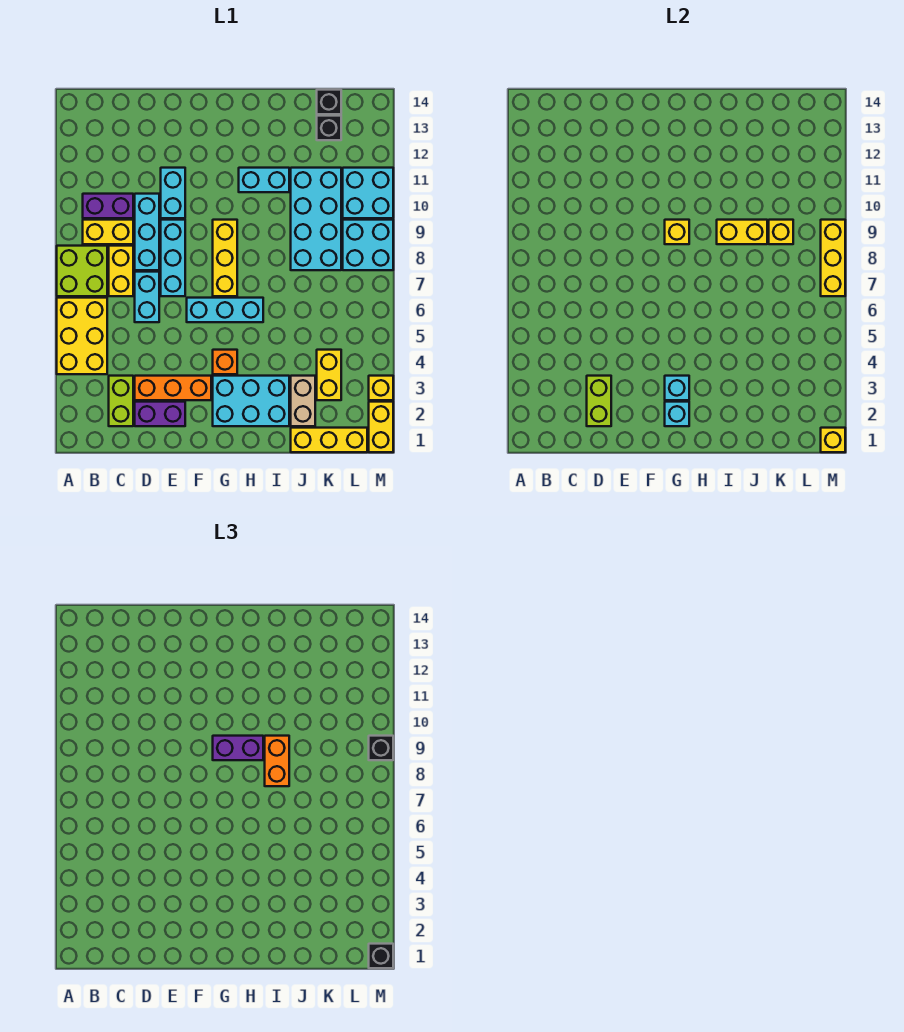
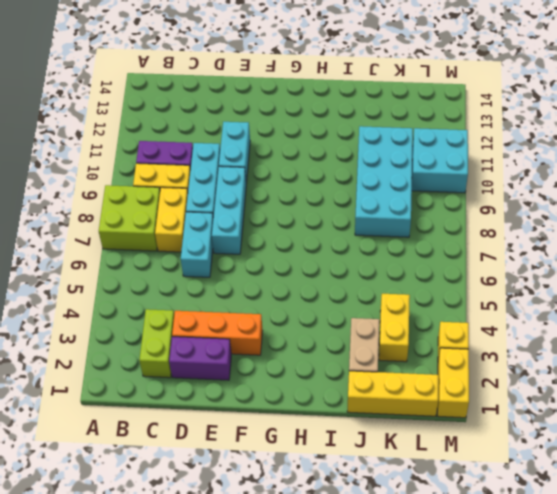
none -> yellow 2x3 brick [57,298,107,374]
none -> cyan 1x3 brick [187,298,263,322]
none -> cyan 2x3 brick [213,376,289,426]
none -> orange 1x1 brick [213,350,237,374]

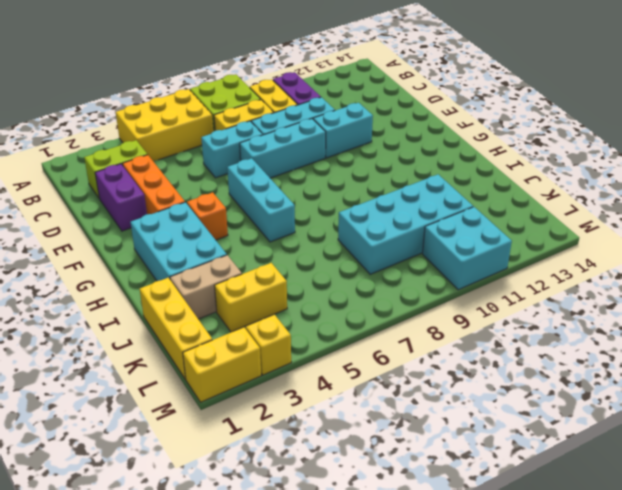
none -> yellow 1x3 brick [213,220,237,296]
none -> cyan 1x2 brick [239,168,289,192]
none -> black 1x1 brick [317,116,341,140]
none -> black 1x1 brick [317,90,341,114]

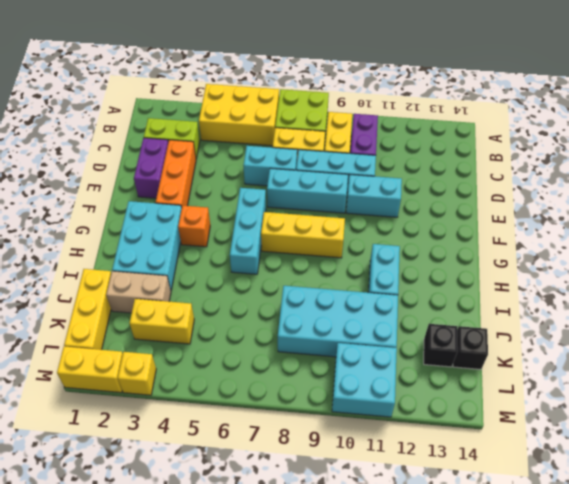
none -> cyan 2x2 brick [343,220,393,270]
none -> lime 1x2 brick [587,376,611,426]
none -> cyan 1x1 brick [665,402,689,426]
none -> cyan 1x1 brick [665,376,689,400]

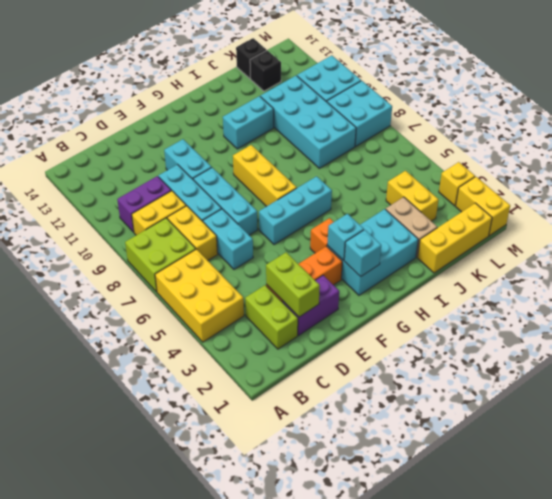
none -> yellow 1x1 brick [665,220,689,244]
none -> yellow 1x2 brick [717,220,767,244]
none -> yellow 1x1 brick [769,220,793,244]
none -> yellow 1x1 brick [821,428,845,452]

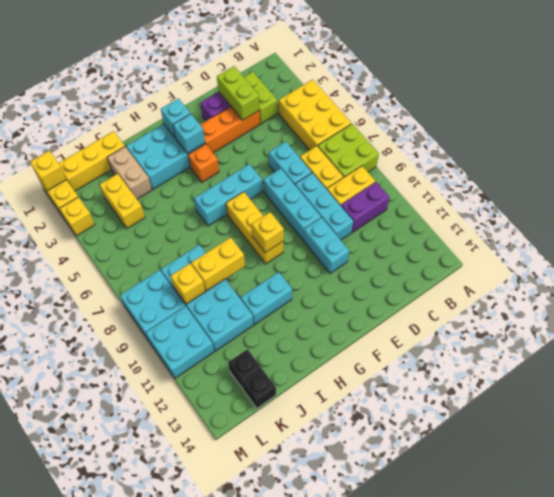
none -> yellow 1x3 brick [821,220,845,296]
none -> purple 1x2 brick [213,736,263,760]
none -> orange 1x2 brick [265,736,289,786]
none -> black 1x1 brick [369,944,393,968]

